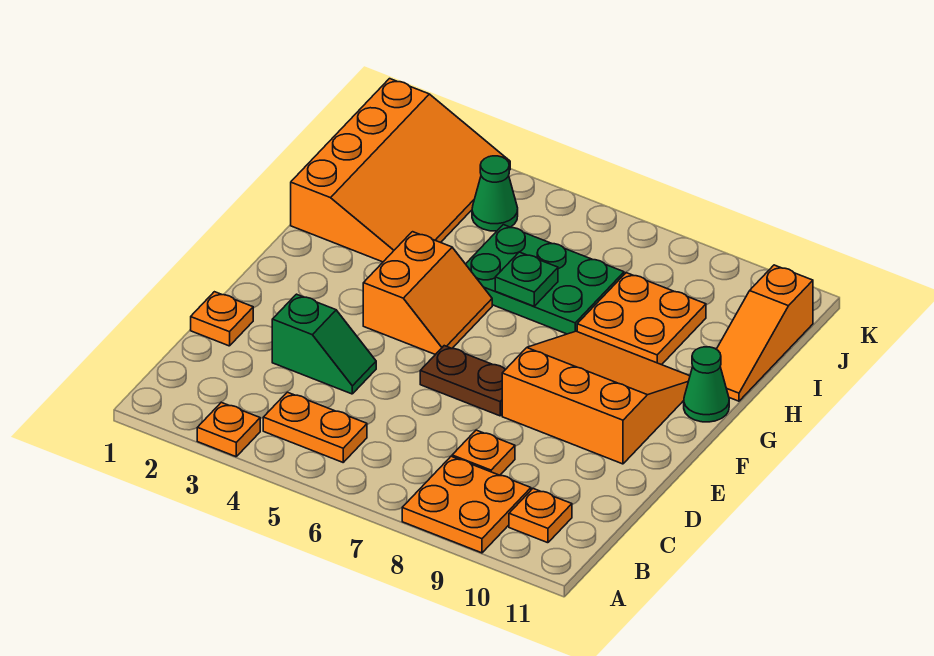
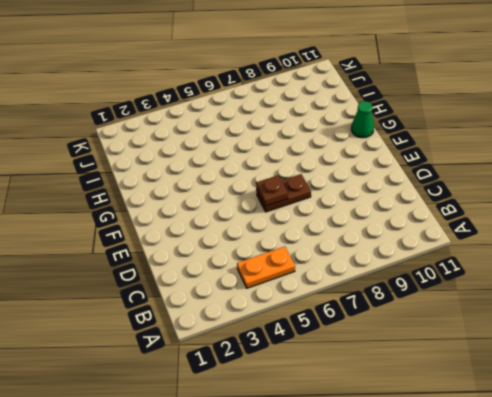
brown 1x1 plate [256,175,288,206] -> none
none -> orange 1x1 plate [197,402,260,457]
none -> orange 2x2 plate [402,456,531,553]
none -> orange 1x1 plate [509,489,572,543]

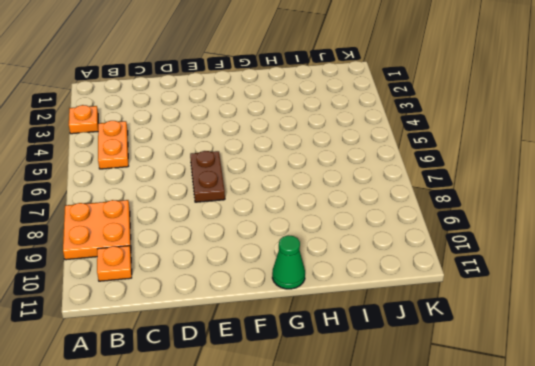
none -> orange 1x1 plate [452,430,515,475]
none -> orange 1x1 plate [191,292,253,346]
none -> green 1x2 slope [272,294,376,394]

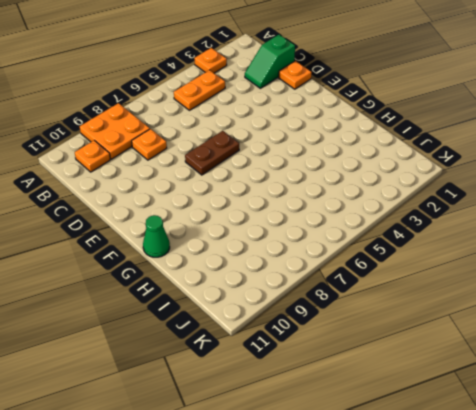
green 1x2 slope [245,35,295,88] -> green 1x2 slope moved to [272,294,376,394]
none -> orange 3x3 slope [502,331,690,464]
none -> orange 2x2 slope [363,232,492,355]
none -> orange 3x4 slope [291,79,510,262]

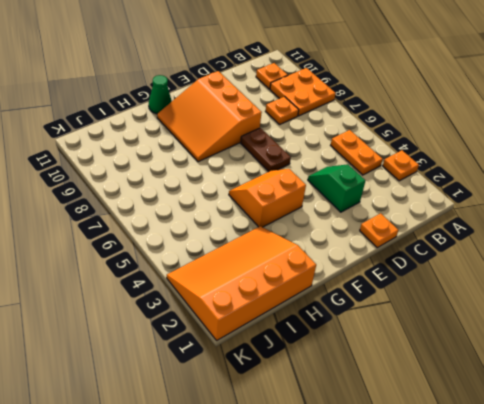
none -> green 2x3 plate [466,225,624,334]
none -> orange 2x2 plate [577,273,706,365]
none -> orange 1x3 slope [716,265,813,401]

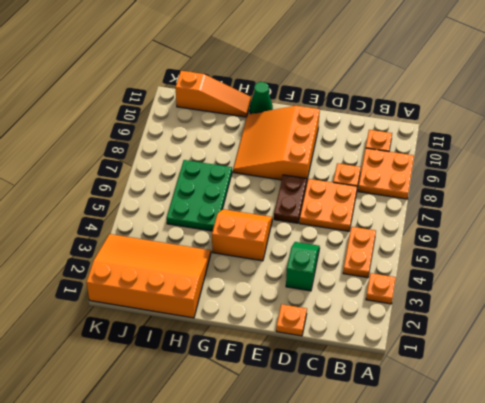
orange 2x2 plate [299,179,357,231] -> orange 2x2 plate moved to [577,273,706,365]
none -> green 1x1 cone [472,156,518,231]
none -> green 1x1 plate [495,252,558,306]

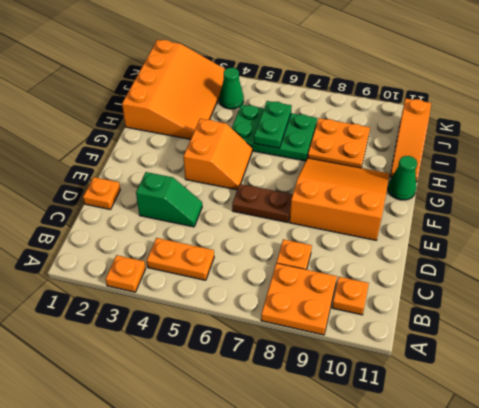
green 1x2 plate [254,101,292,148] -> green 1x1 plate [495,252,558,306]

